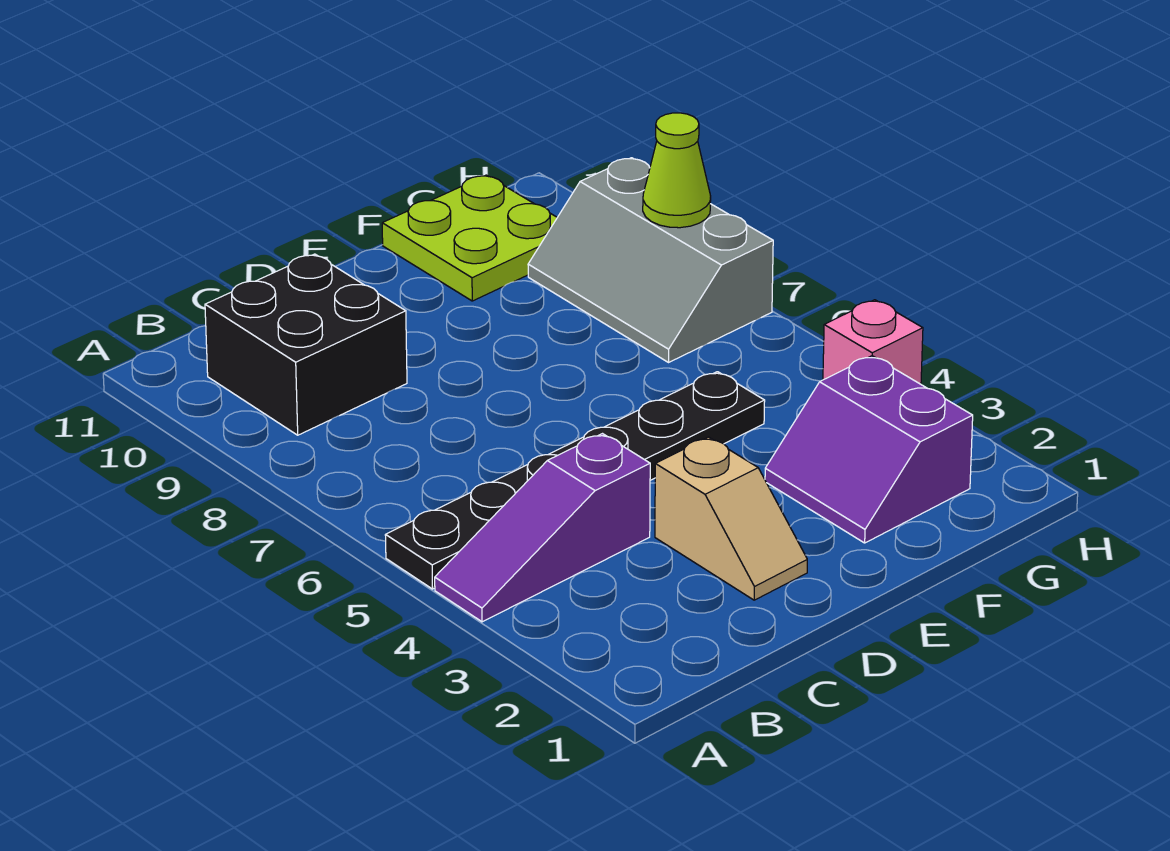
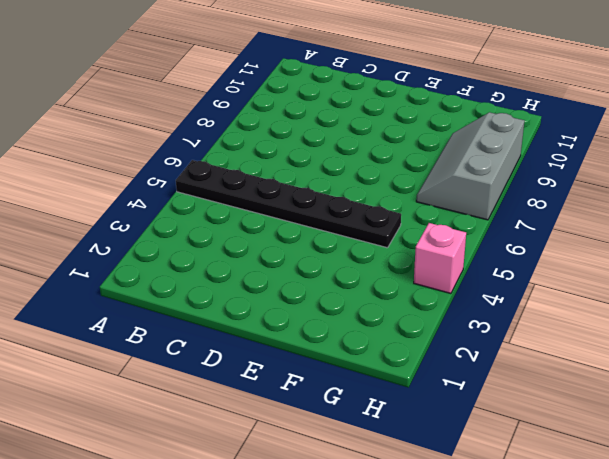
none -> purple 1x3 slope [435,434,650,622]
none -> black 2x2 brick [205,254,407,435]

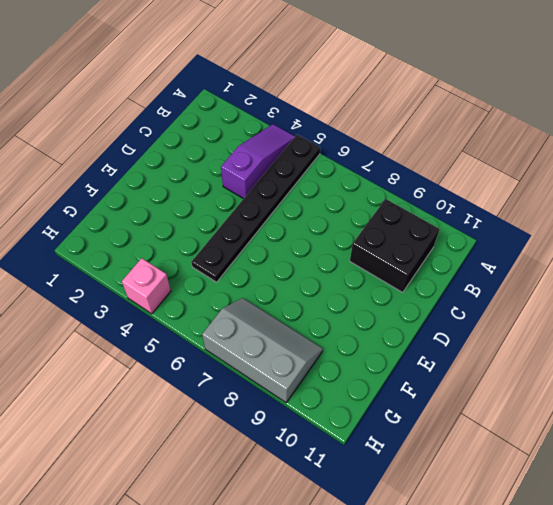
none -> tan 1x2 slope [655,437,807,600]
none -> purple 2x2 slope [765,356,973,543]

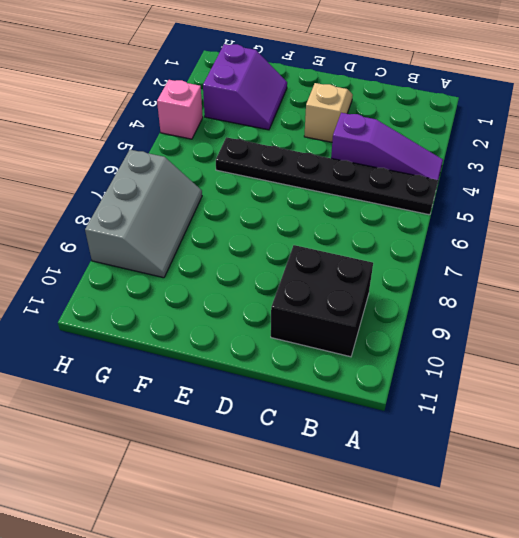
none -> lime 2x2 plate [382,175,557,301]
none -> lime 1x1 cone [643,113,711,228]

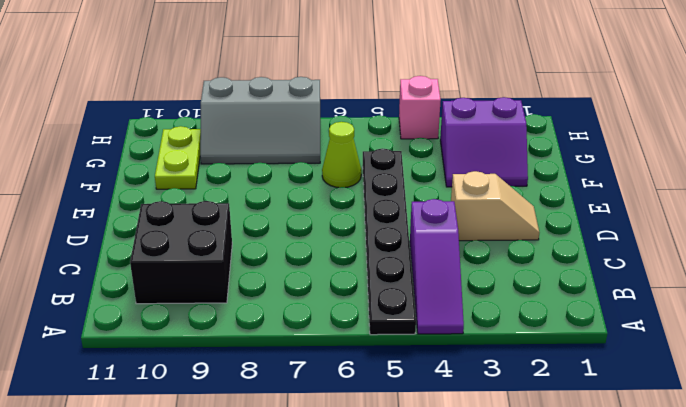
lime 1x1 cone [322,122,361,188] -> lime 1x1 cone moved to [643,113,711,228]
lime 1x2 plate [155,126,201,189] -> lime 2x2 plate [382,175,557,301]

